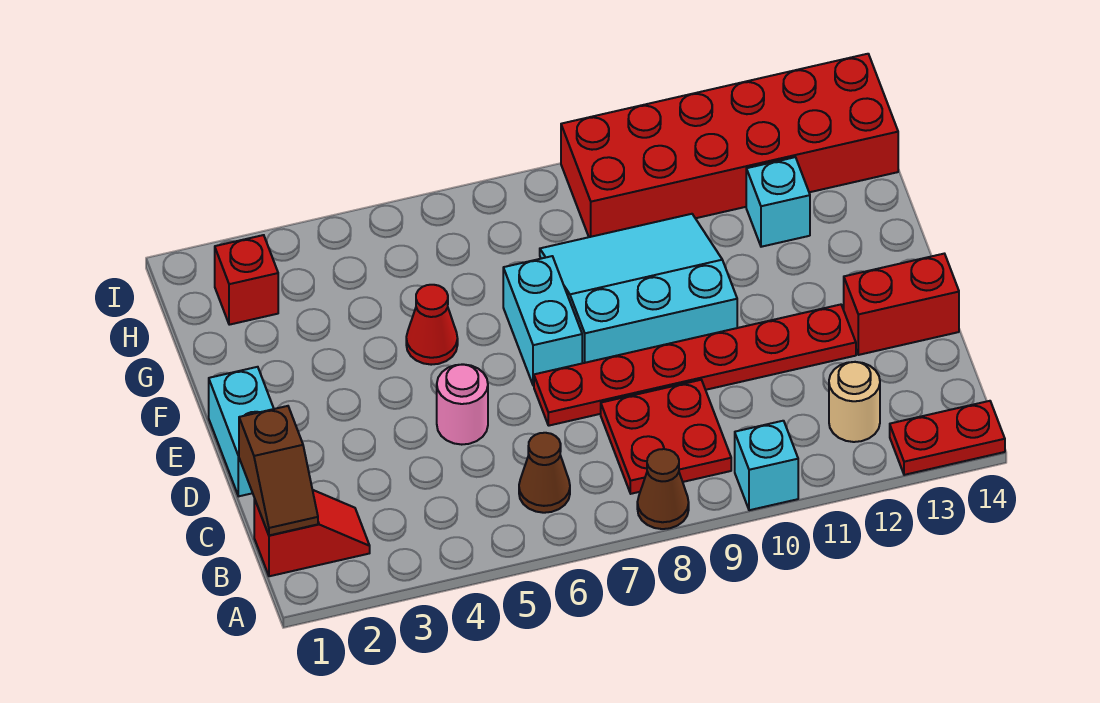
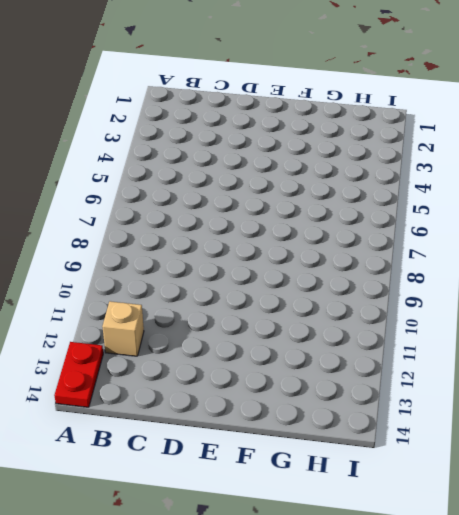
tan 1x1 brick [102,301,144,356] -> tan 1x1 round brick [829,362,880,442]
none -> brown 1x1 cone [637,449,689,529]
none -> cyan 1x1 brick [735,421,798,510]
none -> red 1x2 slope [254,490,370,576]

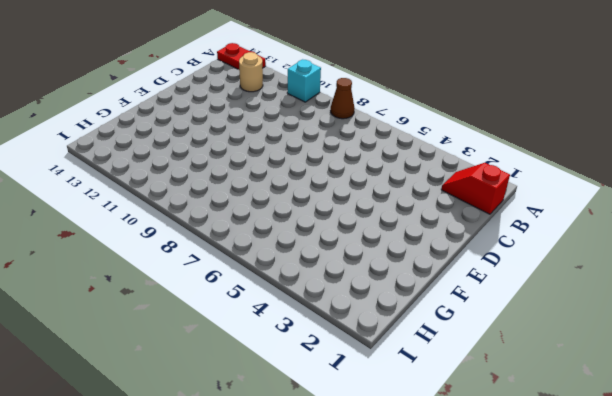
none -> brown 1x1 cone [519,433,570,513]
none -> red 2x2 plate [601,380,731,494]
none -> cyan 1x2 brick [209,367,274,496]

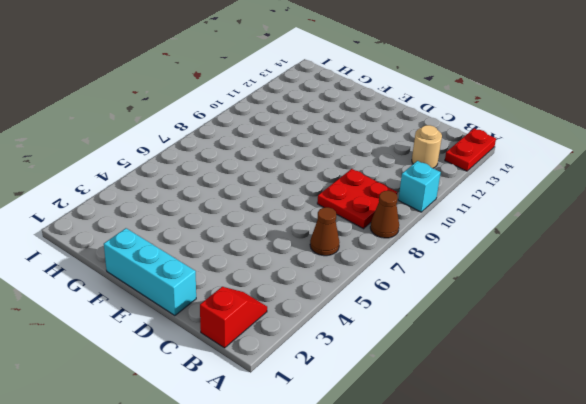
cyan 1x3 brick [104,228,196,316] -> cyan 1x2 brick [209,367,274,496]
none -> pink 1x1 round brick [437,364,488,445]
none -> red 1x6 plate [534,305,856,426]
none -> red 1x2 brick [844,254,959,355]

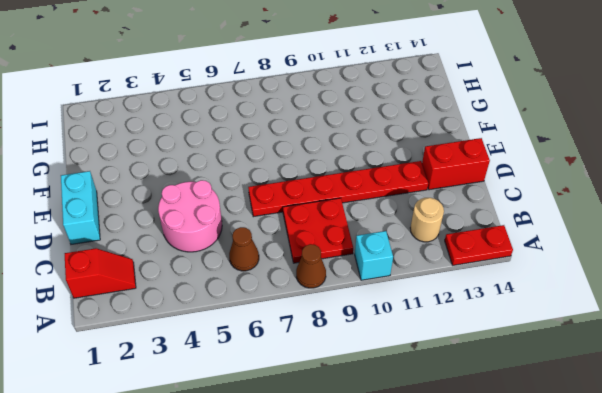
pink 2x2 round brick [158,180,222,252] -> pink 1x1 round brick [437,364,488,445]
none -> cyan 1x2 brick [503,256,582,386]
none -> cyan 3x3 slope [540,214,737,363]
none -> red 1x1 cone [406,285,458,365]

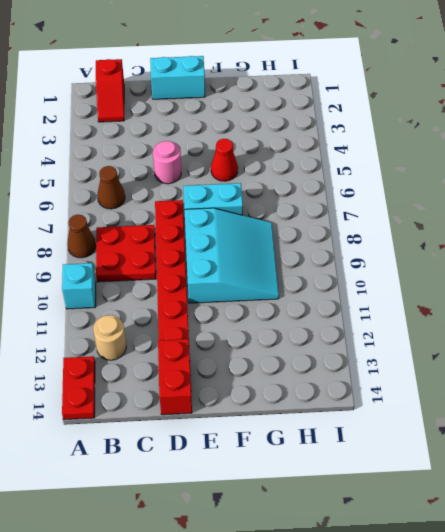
none -> cyan 1x1 brick [746,157,810,247]
none -> red 1x1 brick [215,235,278,325]
none -> red 2x6 brick [561,54,898,237]

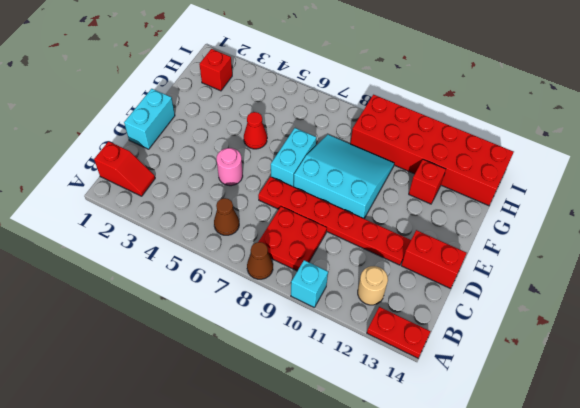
red 1x1 brick [409,159,446,204] -> cyan 1x1 brick [746,157,810,247]
none -> brown 1x2 slope [239,406,318,535]

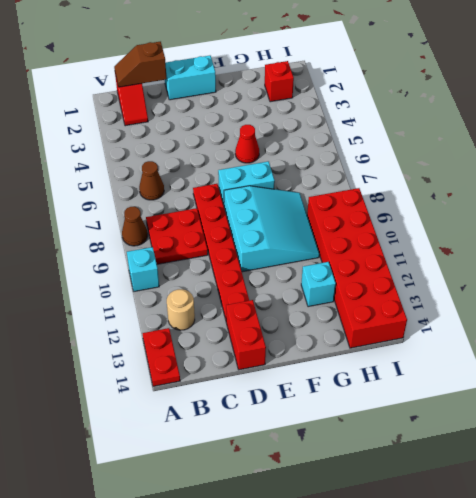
none -> pink 1x1 round brick [437,364,488,445]

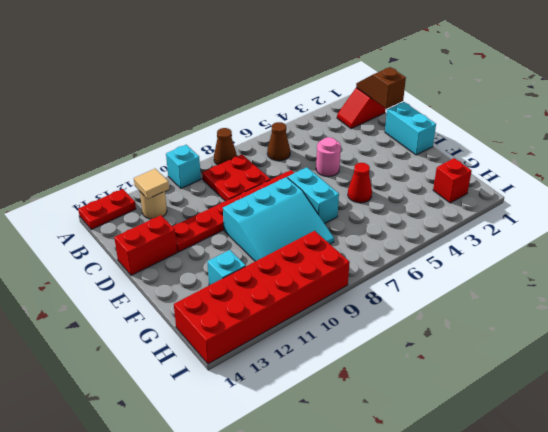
tan 1x1 tile [134,169,169,199] -> none

